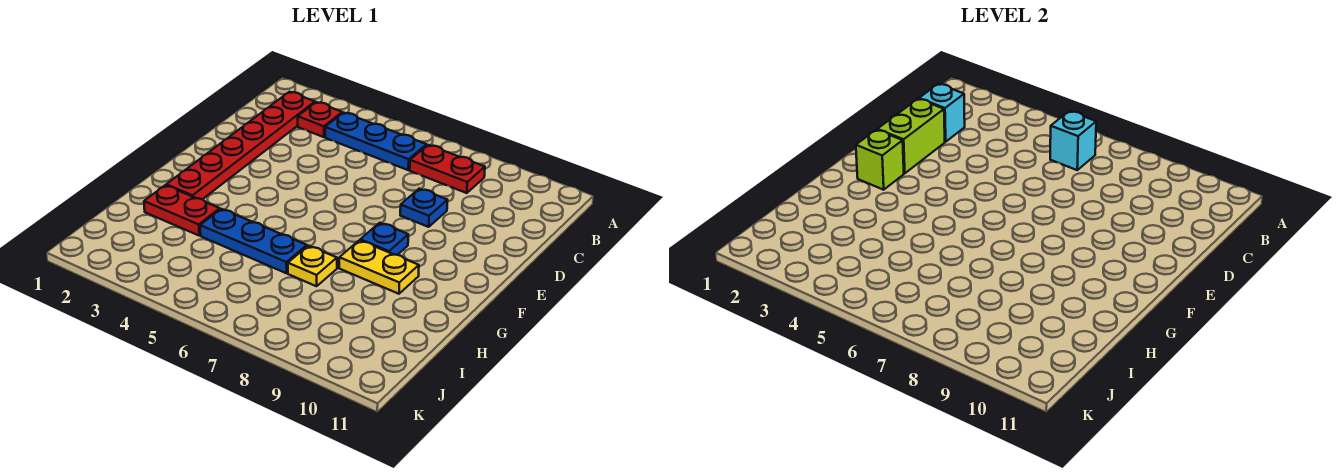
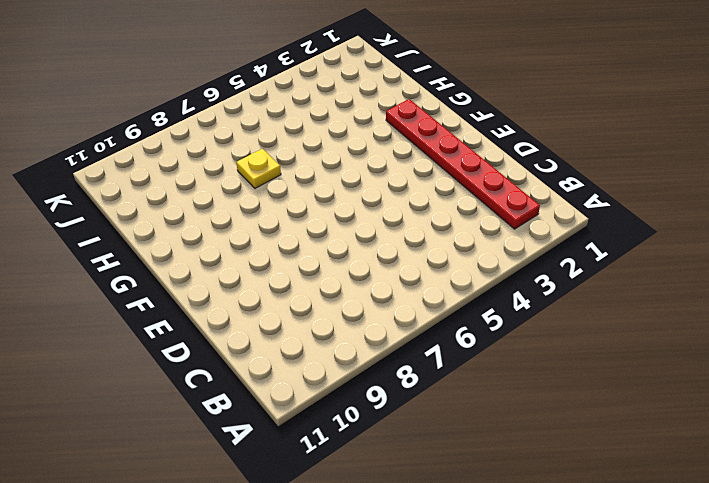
none -> red 1x1 plate [298,102,342,137]
none -> blue 1x3 plate [325,113,427,170]
none -> red 1x2 plate [410,145,485,193]

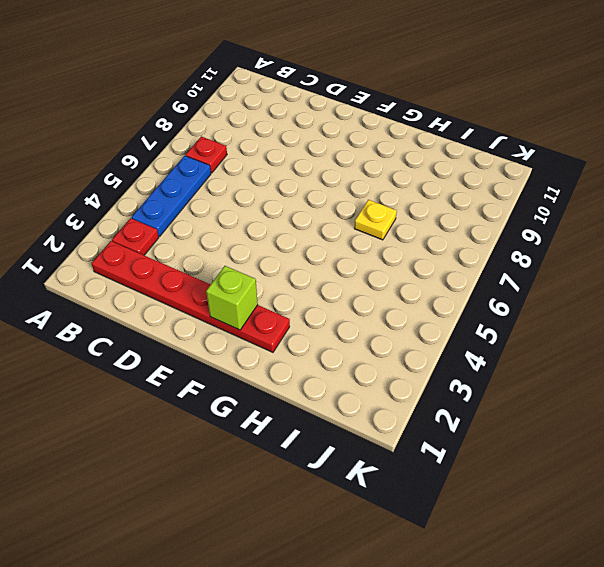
red 1x1 plate [186,136,227,173] -> red 1x2 plate [410,145,485,193]
none -> blue 1x1 plate [400,189,447,227]
none -> blue 1x1 plate [360,223,408,255]
none -> yellow 1x2 plate [339,240,419,294]

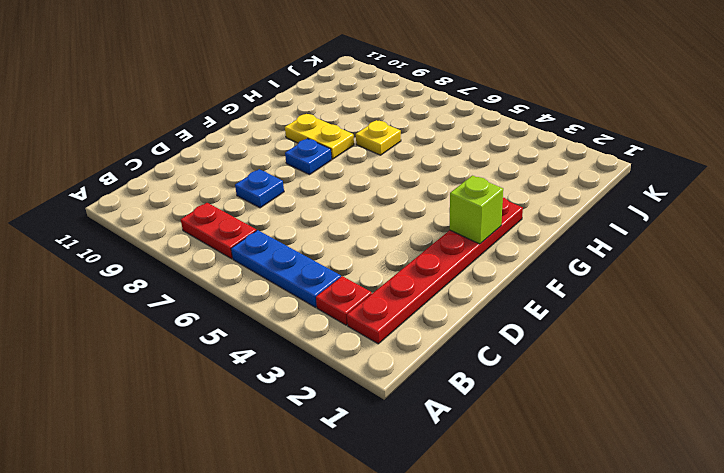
none -> red 1x2 plate [144,185,220,235]
none -> blue 1x3 plate [200,209,307,273]
none -> cyan 1x1 brick [1050,111,1096,170]

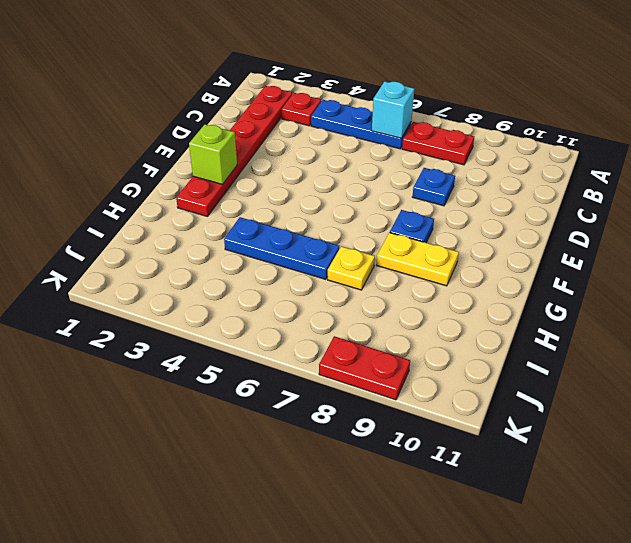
red 1x2 plate [319,336,410,400] -> red 1x2 plate moved to [144,185,220,235]
none -> cyan 1x1 brick [919,84,965,142]
none -> lime 1x2 brick [877,99,945,173]

